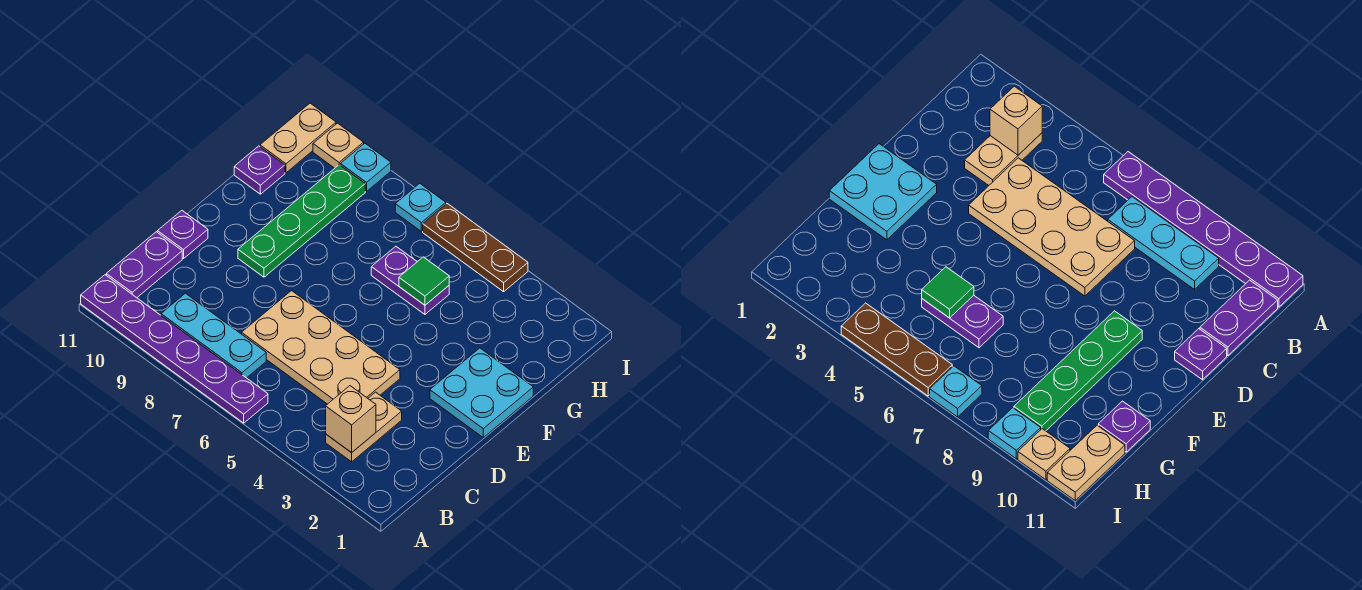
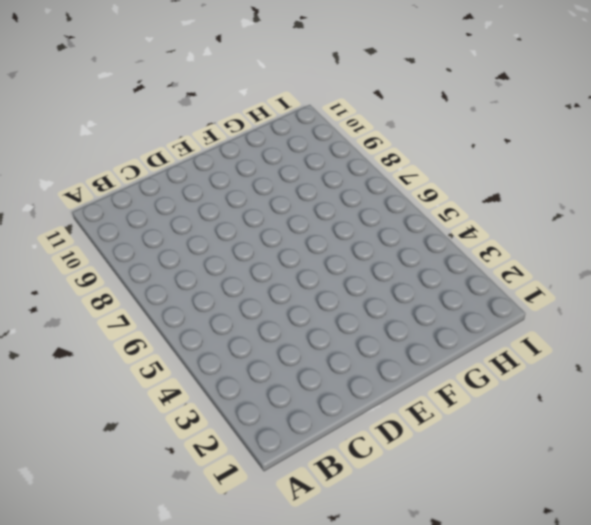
none -> purple 1x6 plate [81,275,268,423]
none -> tan 1x2 plate [326,392,402,462]
none -> cyan 1x3 plate [161,293,266,378]

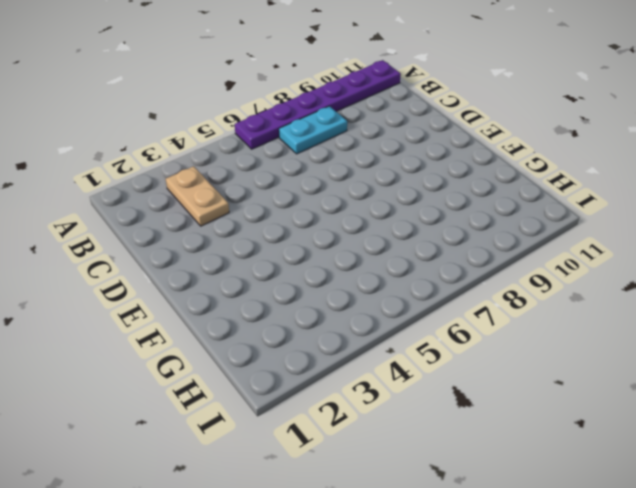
cyan 1x2 plate [279,106,347,154] -> cyan 1x3 plate [161,293,266,378]
none -> purple 1x2 plate [106,232,182,298]
none -> tan 2x4 plate [242,291,400,404]
none -> purple 1x1 plate [157,211,208,258]

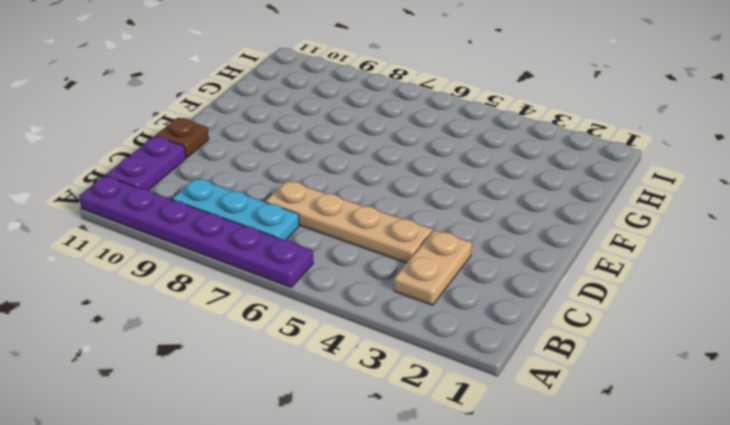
tan 1x4 plate [266,181,432,263] -> tan 2x4 plate [242,291,400,404]
brown 1x1 plate [156,118,209,158] -> purple 1x1 plate [157,211,208,258]
none -> cyan 2x2 plate [430,348,533,437]
none -> green 1x4 plate [238,165,365,277]
none -> purple 1x2 plate [371,246,449,314]

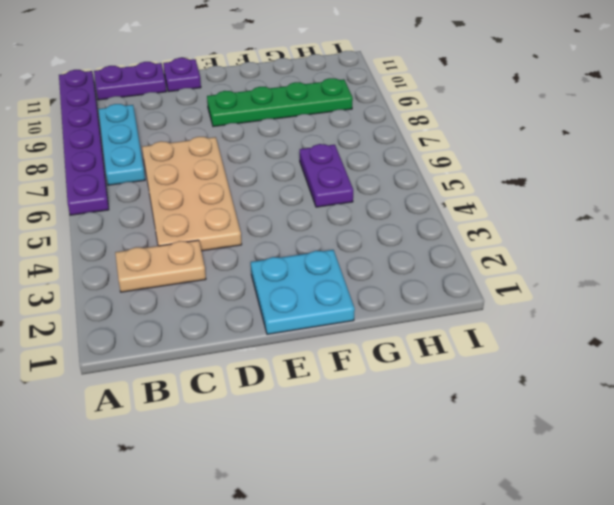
none -> purple 1x1 plate [234,146,285,194]
none -> tan 1x2 plate [260,103,336,173]
none -> brown 1x3 plate [423,204,528,292]

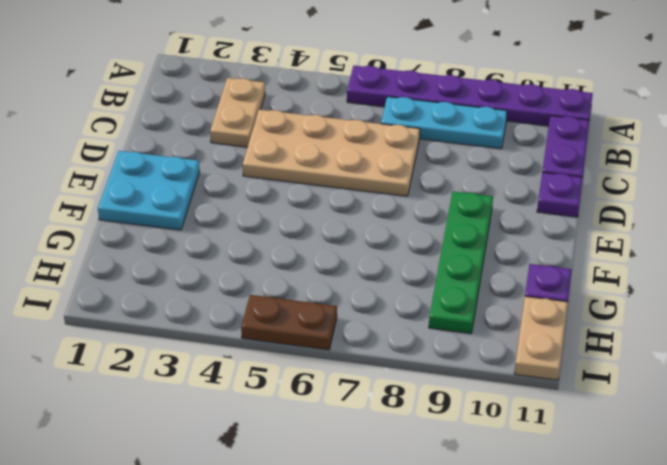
brown 1x2 plate [241,295,337,350] -> brown 1x3 plate [423,204,528,292]
none -> purple 1x2 plate [371,246,449,314]
none -> cyan 1x1 plate [395,183,446,231]
none -> cyan 1x1 plate [340,143,391,191]

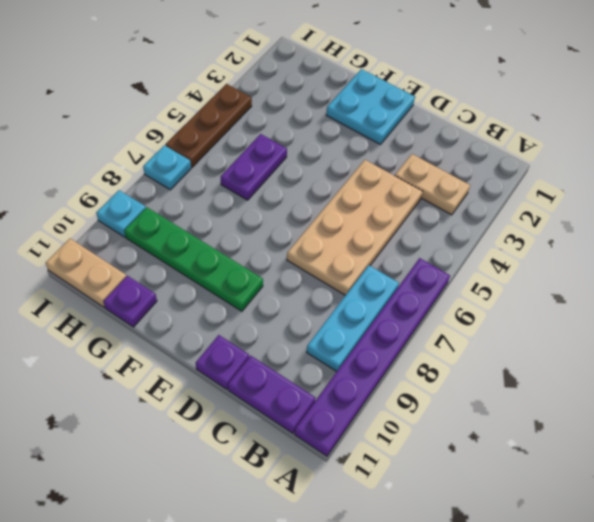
none -> tan 1x1 plate [313,123,364,168]
none -> tan 1x1 brick [326,386,376,453]
none -> green 1x1 tile [399,257,449,305]

